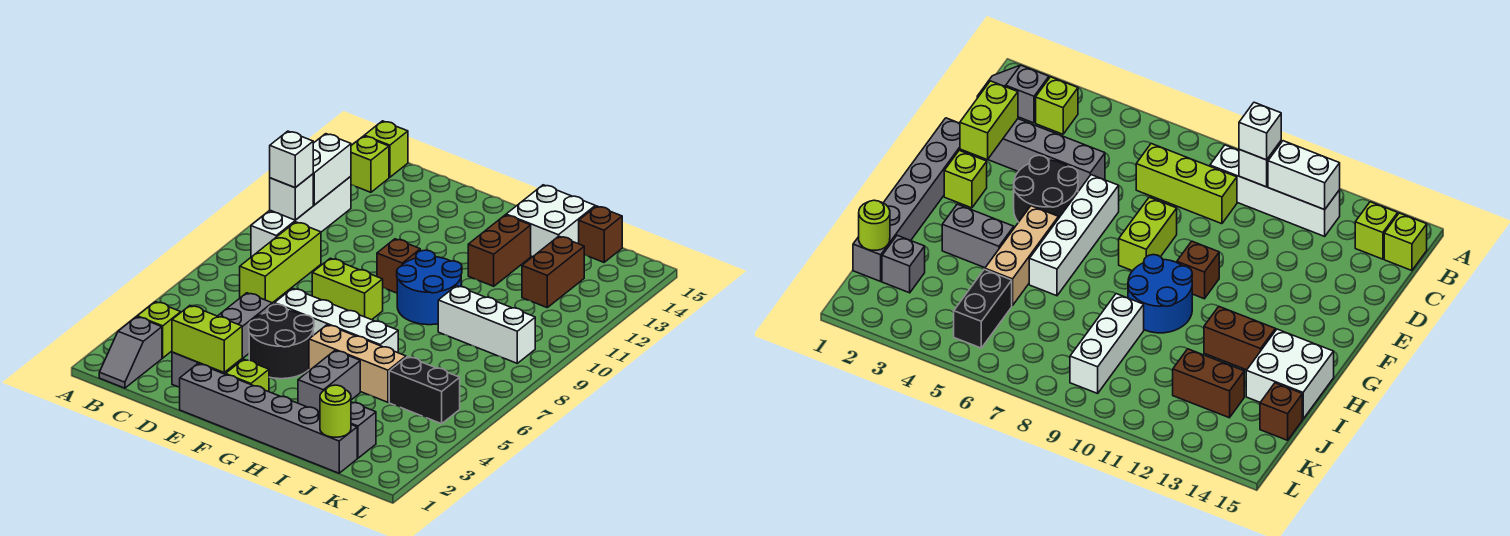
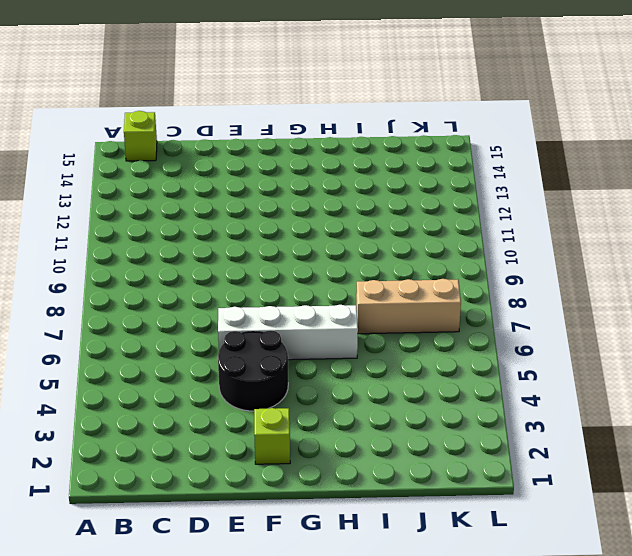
tan 1x3 brick [356,279,461,334] -> tan 1x3 brick moved to [309,325,406,402]
none -> grey 1x2 slope [99,317,162,388]
none -> lime 1x1 brick [137,302,181,358]
none -> white 1x4 brick [251,176,351,257]

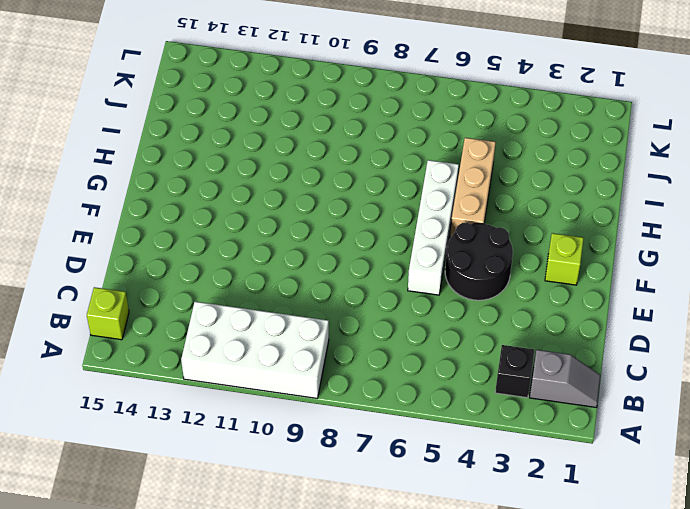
white 2x4 brick [181,302,329,398] -> white 1x4 brick [251,176,351,257]
black 1x1 brick [495,345,535,398] -> lime 1x1 brick [137,302,181,358]
none -> lime 1x1 brick [351,136,389,192]
none -> lime 1x3 brick [240,222,321,303]
none -> grey 1x4 brick [172,293,272,387]

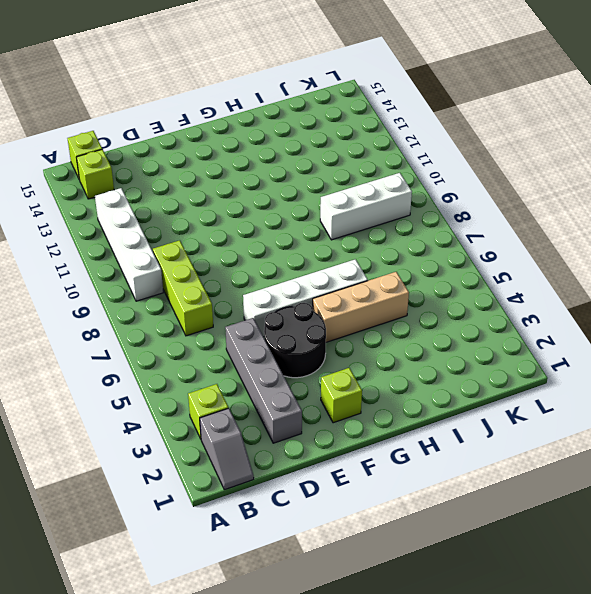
none -> grey 1x6 brick [180,364,357,473]
none -> lime 1x2 brick [312,258,383,320]
none -> brown 1x1 brick [377,239,420,293]

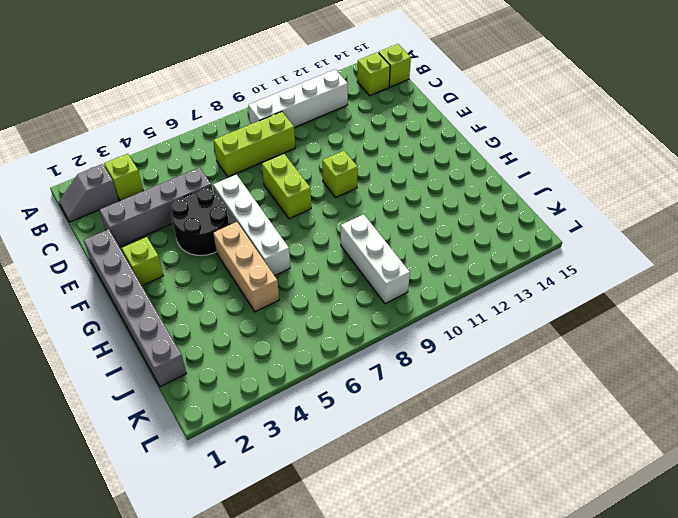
lime 1x1 brick [322,151,358,197] -> brown 1x1 brick [377,239,420,293]
none -> blue 2x2 round brick [397,250,462,325]
none -> grey 1x2 brick [298,351,360,412]
none -> brown 1x2 brick [468,215,531,286]

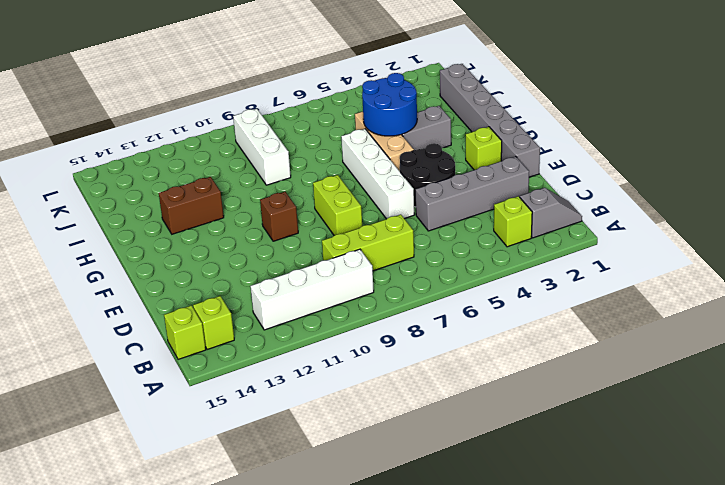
blue 2x2 round brick [362,73,417,136] -> blue 2x2 round brick moved to [397,250,462,325]
none -> white 2x2 brick [506,185,595,257]
none -> grey 1x1 brick [351,402,376,458]
none -> black 1x2 brick [389,357,460,424]

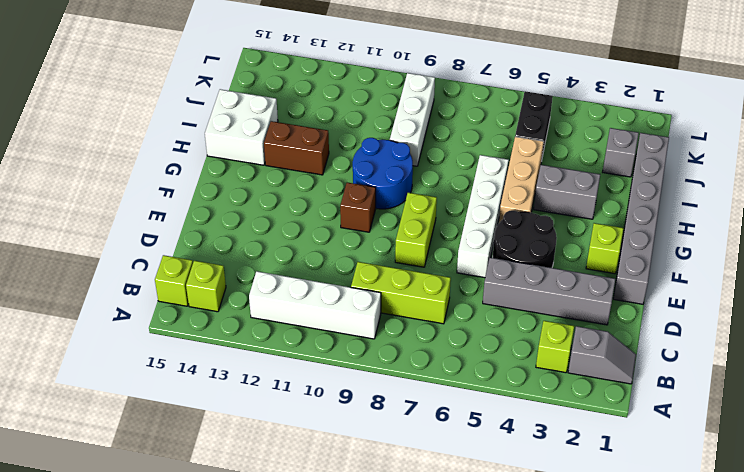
none -> brown 1x2 brick [522,236,584,307]
none -> brown 1x1 brick [579,206,622,262]
none -> white 1x1 brick [270,174,313,220]

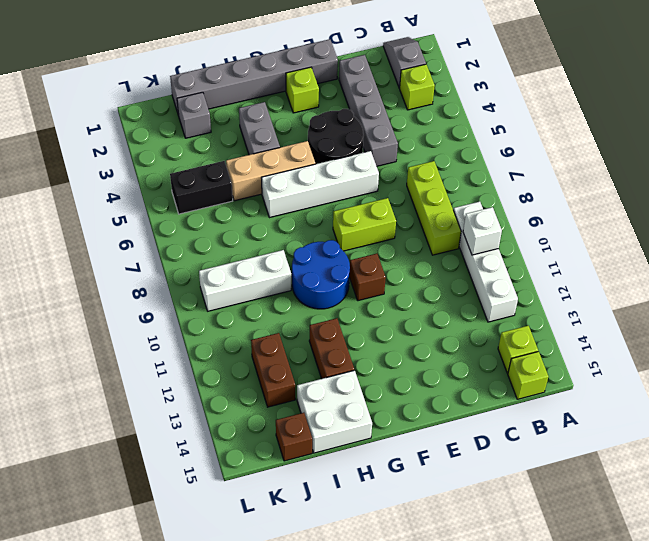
none -> white 1x2 brick [313,134,351,205]
none -> lime 1x2 brick [172,306,242,372]
none -> lime 1x1 round brick [320,385,351,437]

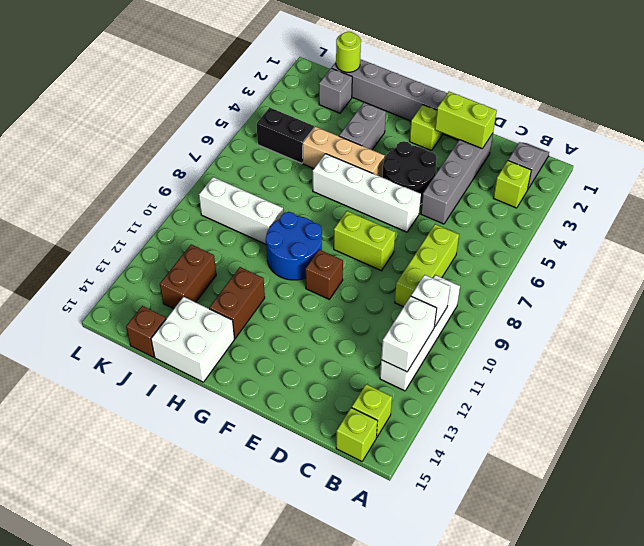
none -> white 1x1 brick [270,131,313,188]

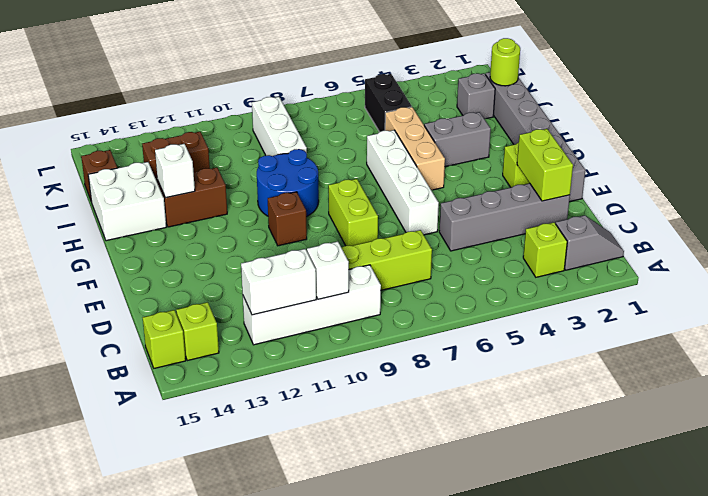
white 1x1 brick [155,144,195,198] -> white 1x1 brick moved to [270,131,313,188]
none -> black 2x2 round brick [249,304,314,379]

